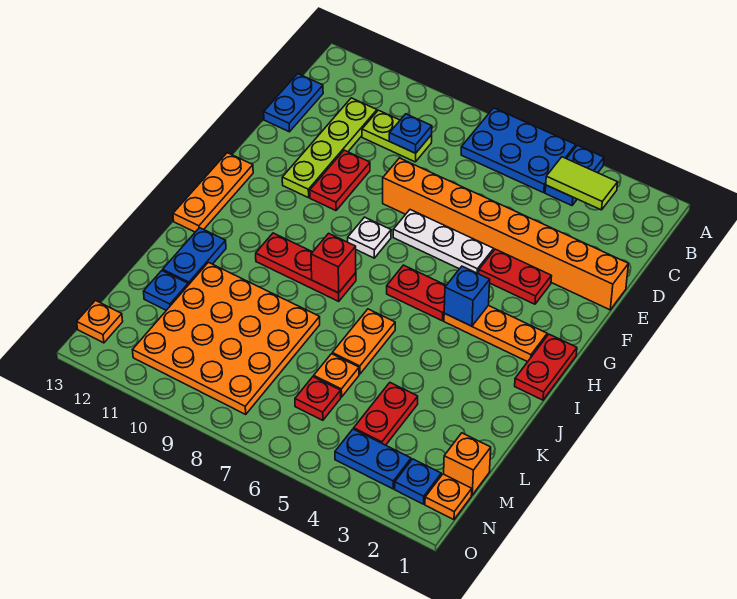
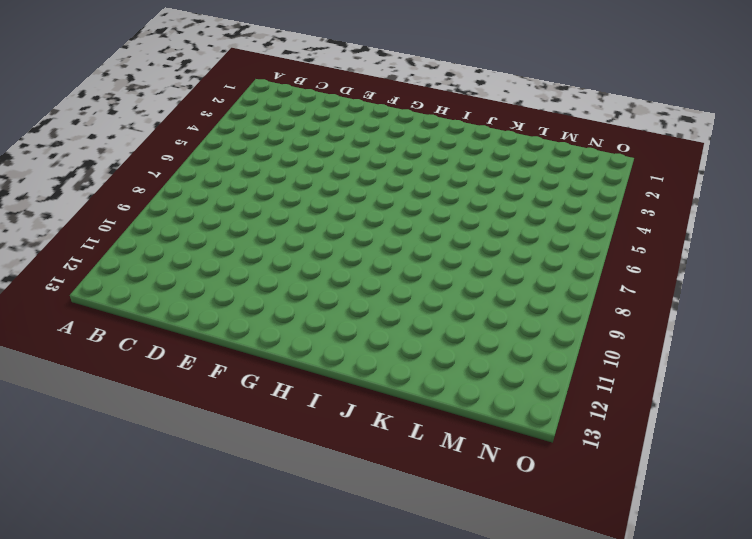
none -> blue 1x2 plate [545,145,604,205]
none -> blue 2x3 plate [461,108,576,193]
none -> lime 1x2 plate [362,110,432,162]
none -> lime 1x4 plate [282,98,377,198]

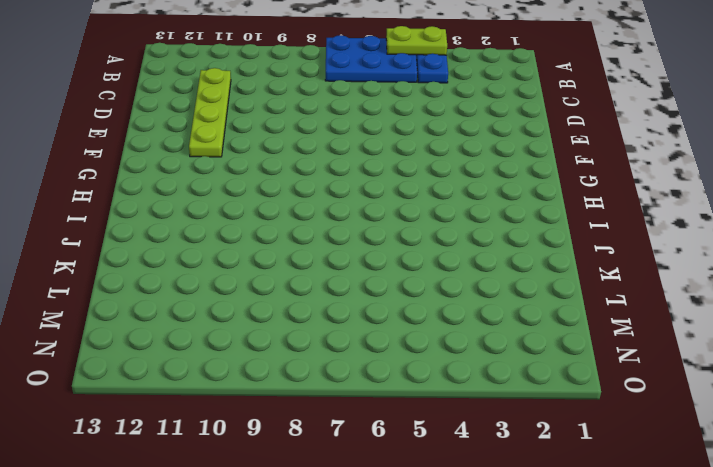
lime 1x2 plate [386,26,447,55] -> lime 1x2 plate moved to [362,110,432,162]
none -> blue 1x2 plate [264,74,323,132]
none -> orange 1x8 brick [383,158,628,310]
none -> red 1x2 plate [310,150,370,211]
none -> red 1x2 plate [479,249,552,304]

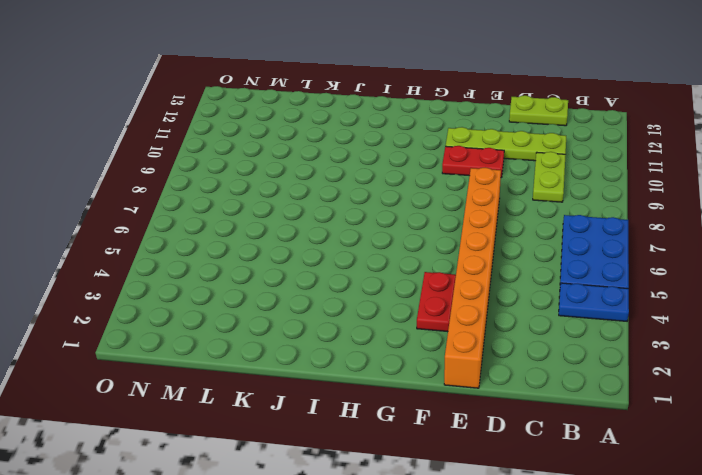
lime 1x2 plate [509,95,568,126] -> blue 1x2 plate [264,74,323,132]
none -> white 1x3 plate [393,210,494,274]
none -> white 1x1 plate [348,217,391,258]
none -> orange 1x3 plate [173,153,253,232]
none -> red 1x2 plate [515,334,577,400]

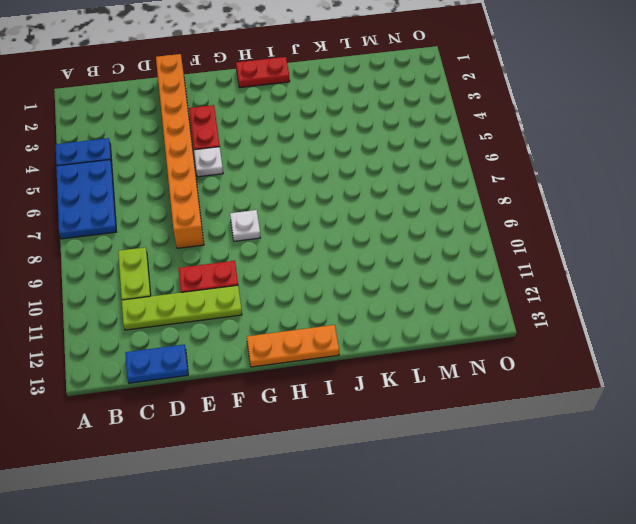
white 1x1 plate [194,147,223,177] -> white 1x3 plate [393,210,494,274]
none -> orange 1x3 plate [444,305,547,362]
none -> red 1x2 plate [387,265,446,321]
none -> red 1x3 plate [256,233,356,301]
none -> orange 1x2 plate [332,309,395,374]

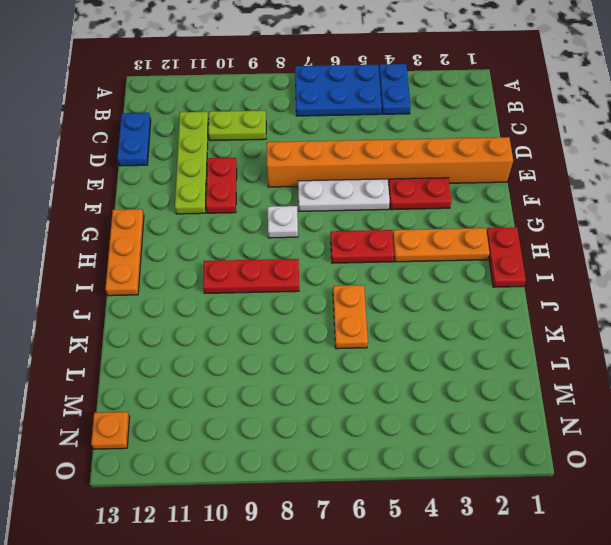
none -> blue 1x2 plate [163,228,226,285]
none -> orange 4x4 plate [133,262,320,414]
none -> red 1x2 plate [354,383,418,445]
none -> orange 1x1 plate [314,354,359,397]

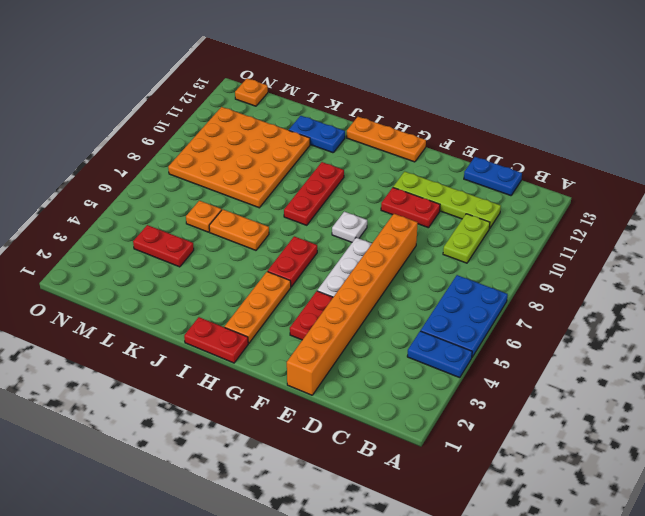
none -> blue 1x1 plate [144,271,188,310]
none -> orange 1x1 brick [444,433,491,495]
none -> red 1x1 plate [295,377,341,420]
none -> orange 1x1 plate [425,474,472,520]

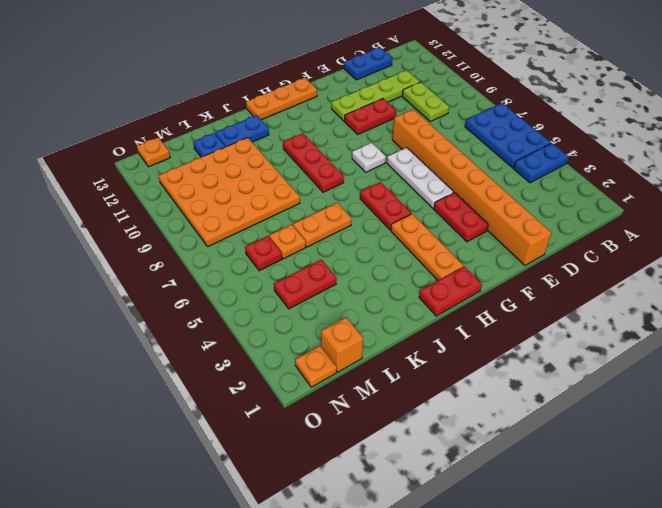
none -> blue 1x1 plate [395,459,441,504]
none -> blue 1x2 plate [335,429,411,489]
none -> lime 1x2 tile [546,157,618,210]
none -> blue 1x1 plate [389,114,432,153]

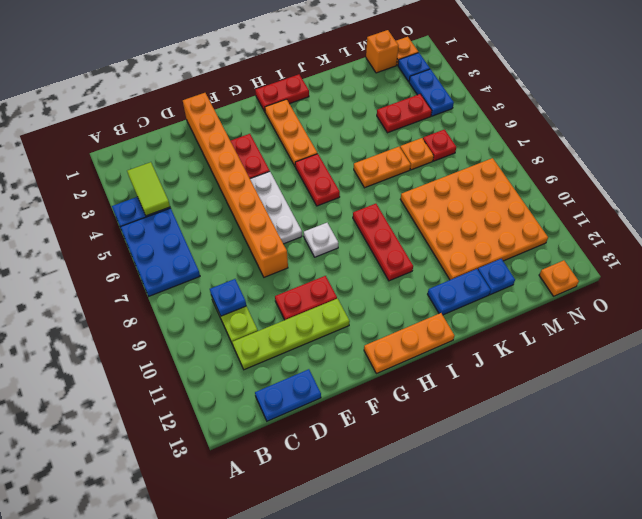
none -> blue 1x1 brick [444,266,490,326]
none -> red 1x1 brick [311,233,356,293]

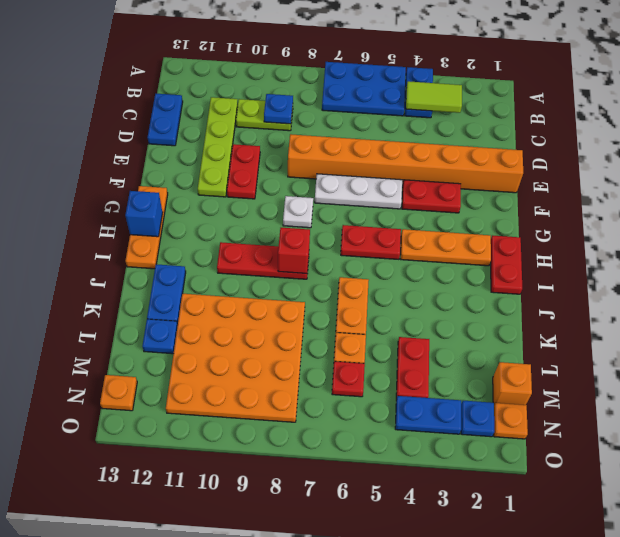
blue 1x1 brick [125,191,163,237] -> blue 1x1 brick moved to [444,266,490,326]

